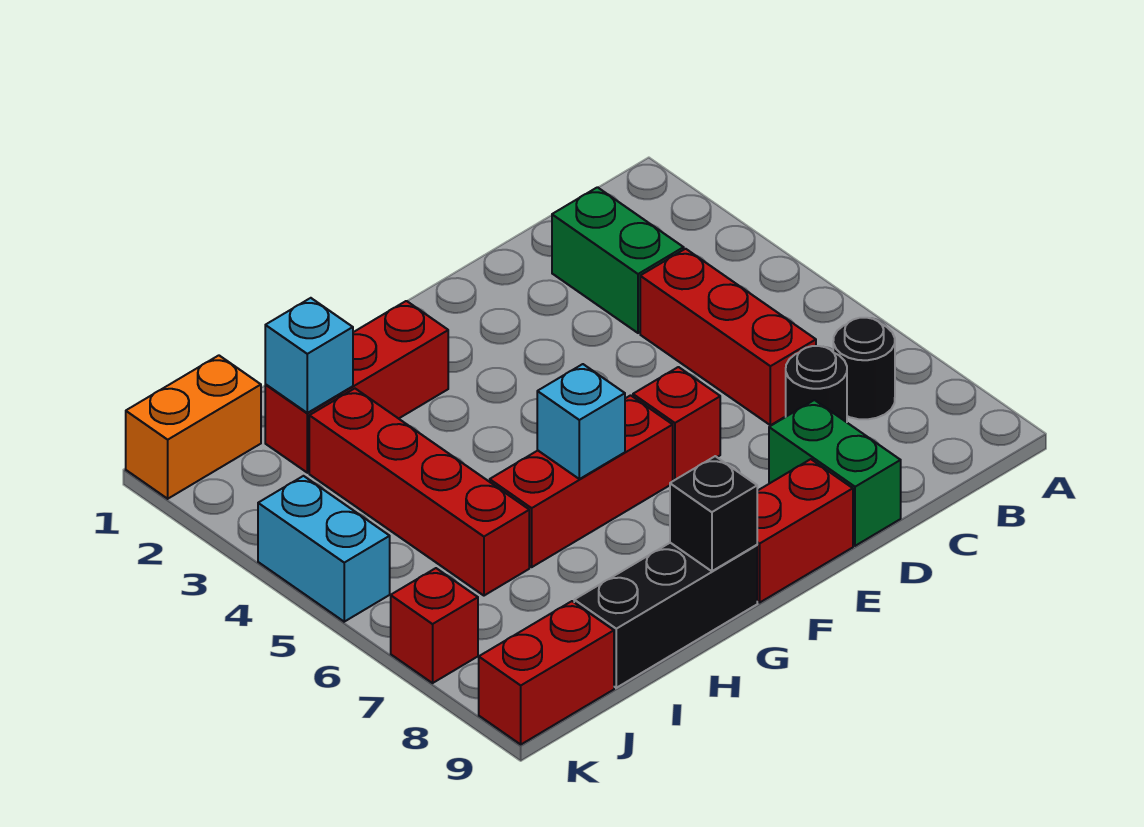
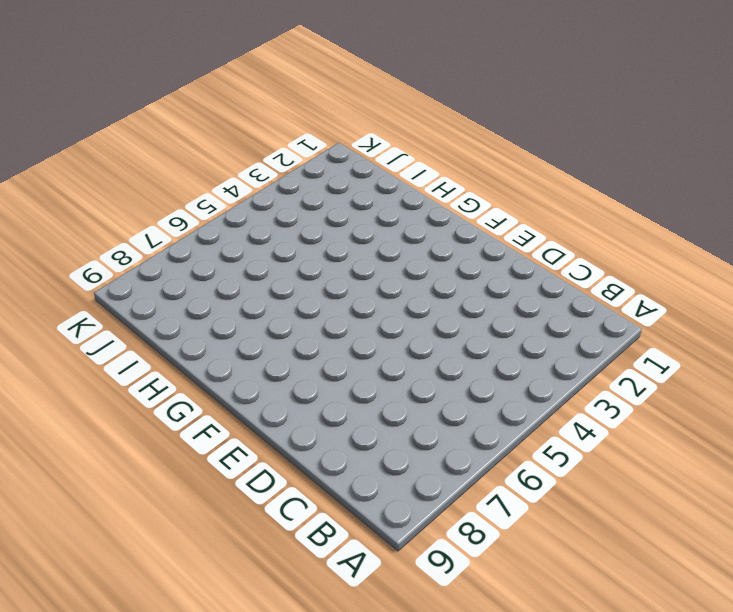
none -> black 1x1 round brick [833,318,895,419]
none -> green 1x2 brick [552,187,684,333]
none -> red 1x3 brick [640,249,816,425]

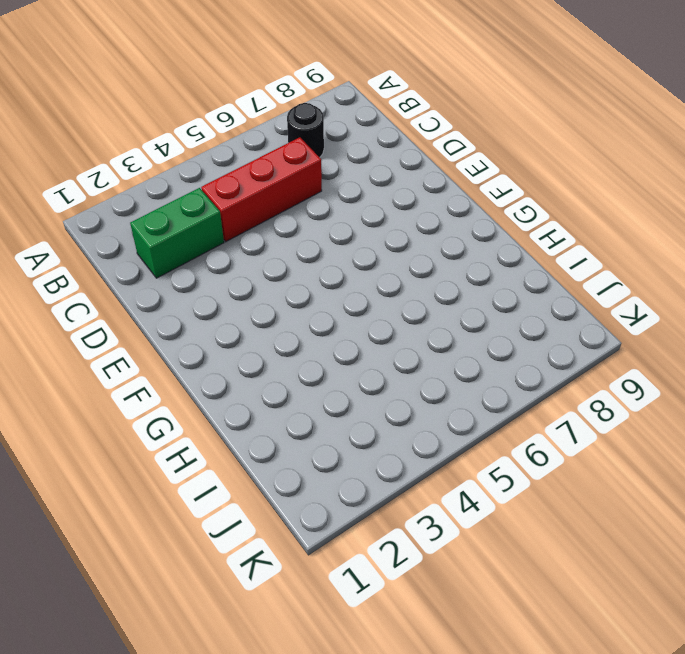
none -> black 1x1 round brick [786,346,847,422]
none -> green 1x2 brick [769,400,901,546]
none -> red 1x1 brick [633,367,720,481]

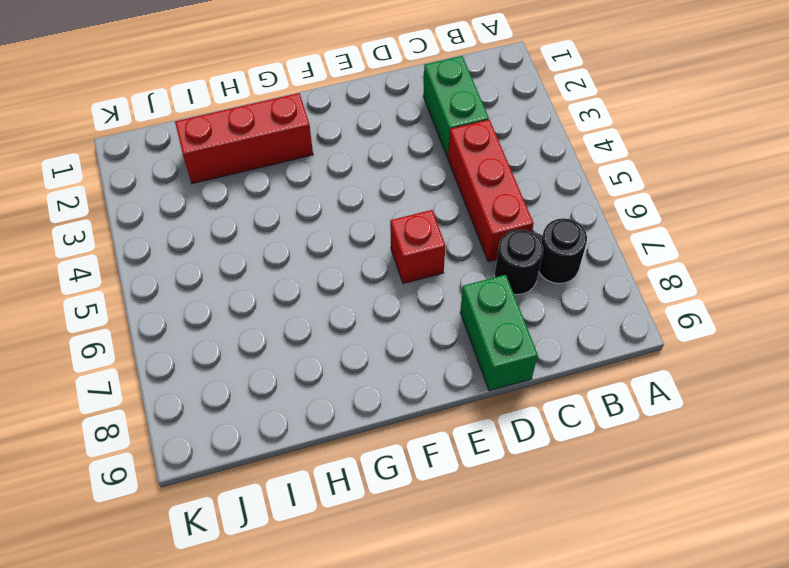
none -> red 1x2 brick [757,459,853,603]
none -> red 1x3 brick [490,395,673,567]
none -> black 1x3 brick [574,543,757,688]

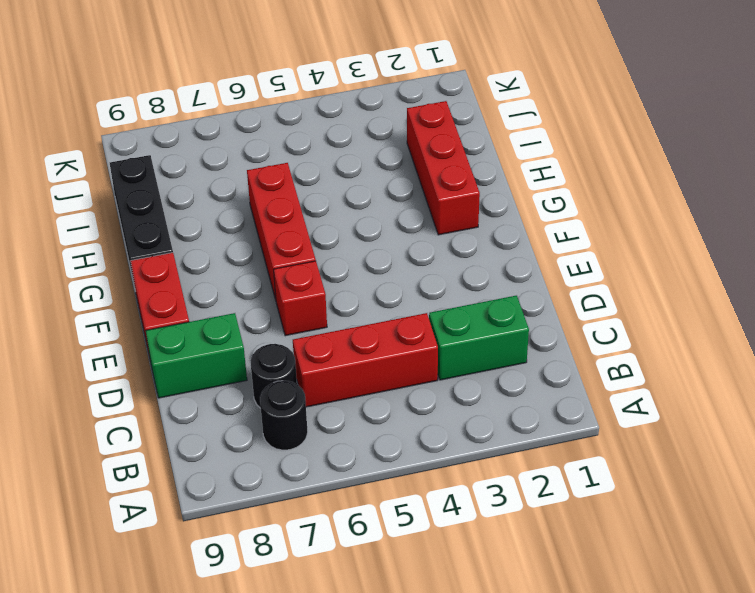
none -> red 1x4 brick [309,389,529,596]
none -> orange 1x2 brick [126,355,261,499]
none -> red 1x2 brick [479,601,614,744]

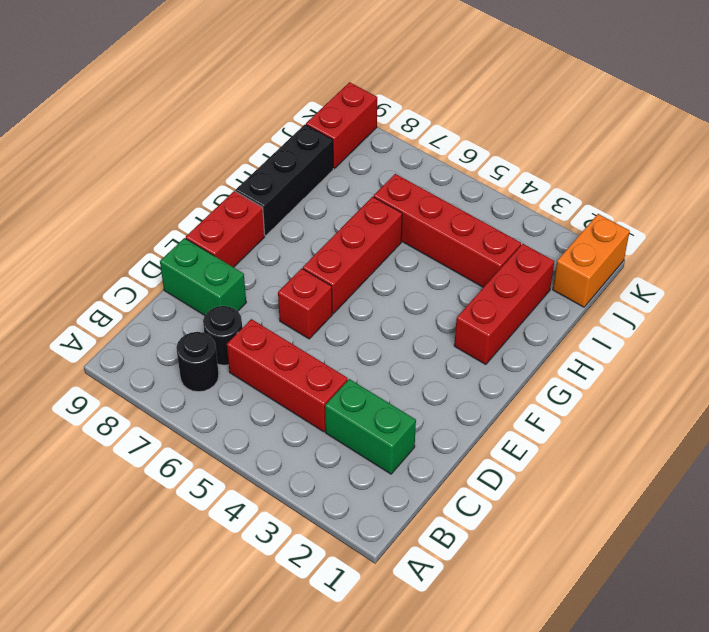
none -> cyan 1x2 brick [258,476,390,622]
none -> red 1x1 brick [391,568,478,683]
none -> cyan 1x1 brick [537,364,625,479]

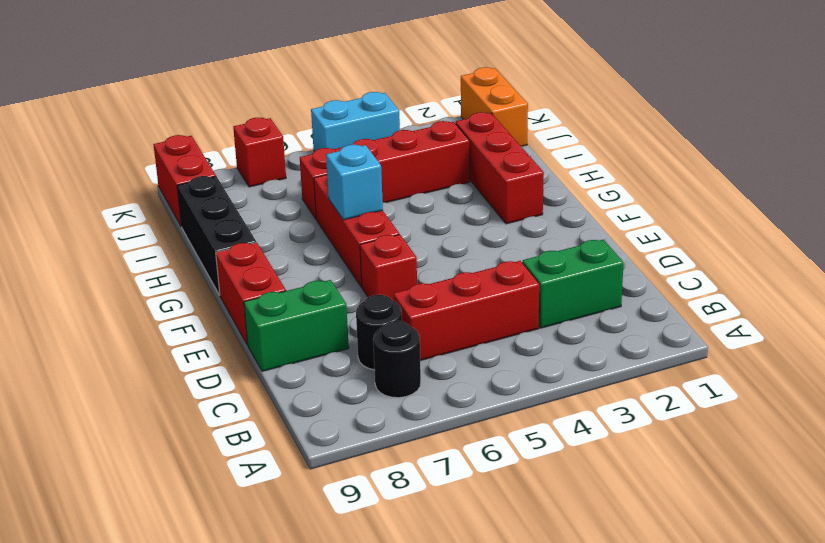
none -> black 1x1 brick [670,456,757,571]
none -> cyan 1x1 brick [265,298,353,413]

